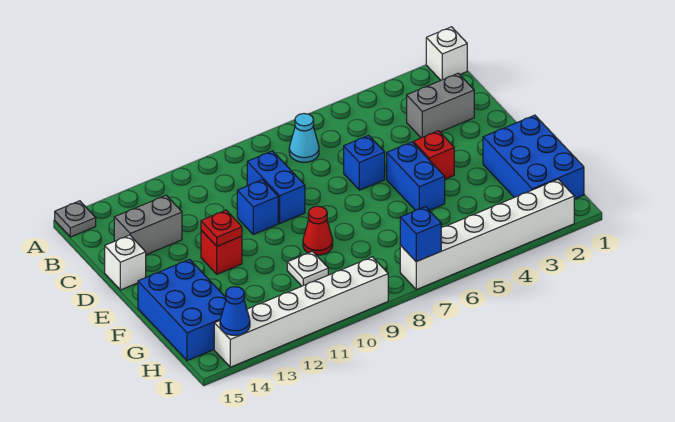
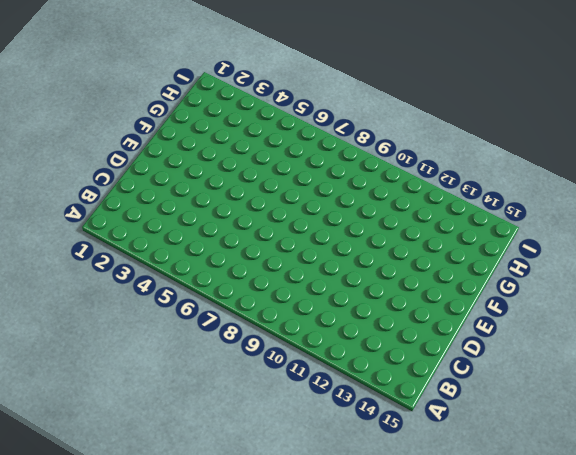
none -> white 1x1 brick [426,27,467,80]
none -> grey 1x1 plate [55,201,96,237]
none -> cyan 1x1 cone [289,114,319,162]

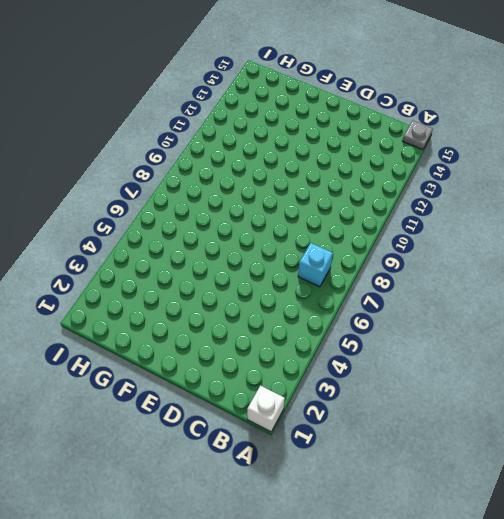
cyan 1x1 brick [298,243,333,287] -> cyan 1x1 cone [289,114,319,162]
none -> grey 1x2 brick [407,73,474,138]
none -> blue 1x2 brick [247,151,305,223]
none -> grey 1x2 brick [114,195,182,255]

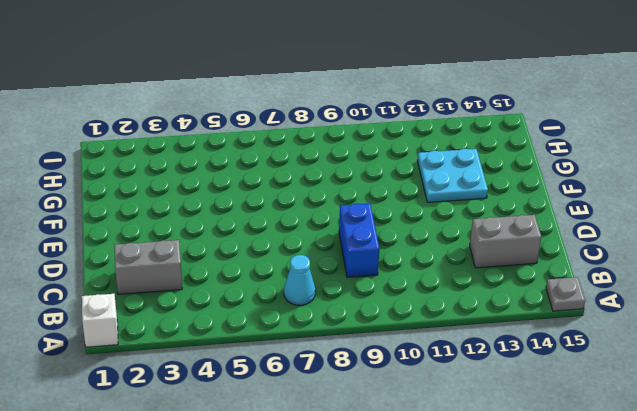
cyan 2x2 plate [417,149,488,202] -> none
none -> blue 1x1 brick [344,135,385,190]
none -> blue 1x1 brick [237,180,278,234]
none -> white 1x1 brick [105,235,146,290]

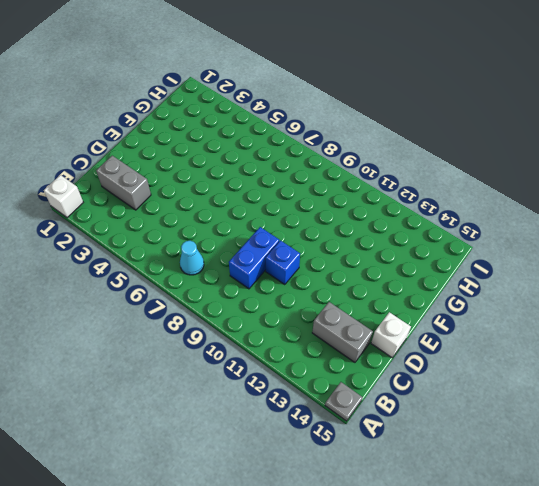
none -> blue 1x1 brick [344,135,385,190]
none -> red 1x1 brick [413,131,454,179]
none -> blue 1x2 brick [387,142,445,210]

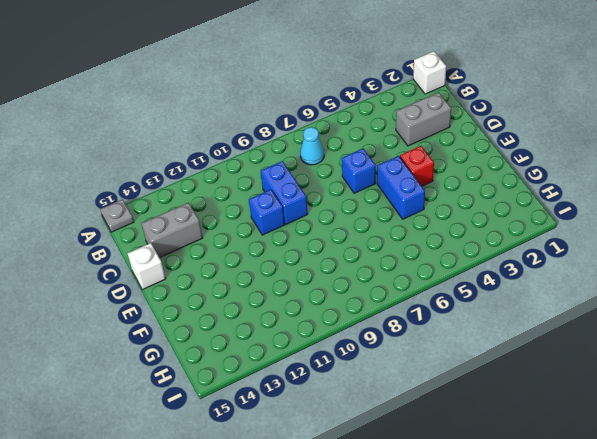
none -> red 1x1 brick [201,230,242,274]
none -> blue 2x3 brick [483,115,584,199]
none -> red 1x1 cone [303,206,333,255]

